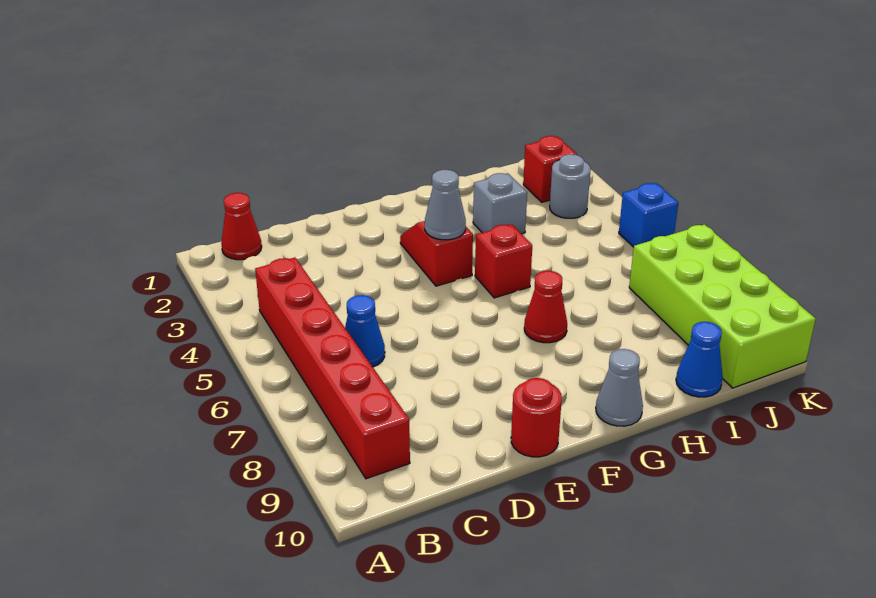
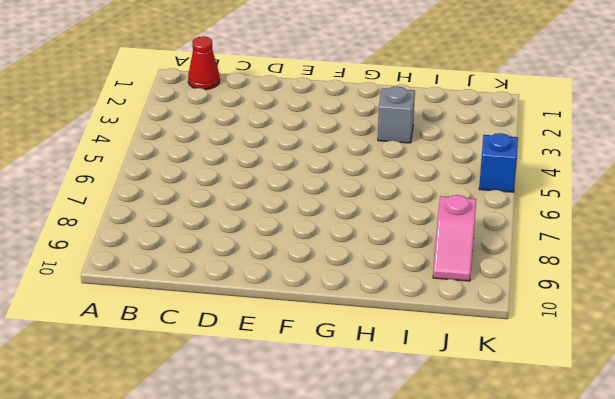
pink 1x2 slope [433,195,477,281] -> lime 2x4 brick [629,224,816,388]
none -> red 1x6 brick [255,258,410,479]
none -> blue 1x1 cone [345,295,385,367]
none -> red 1x1 round brick [511,378,562,457]

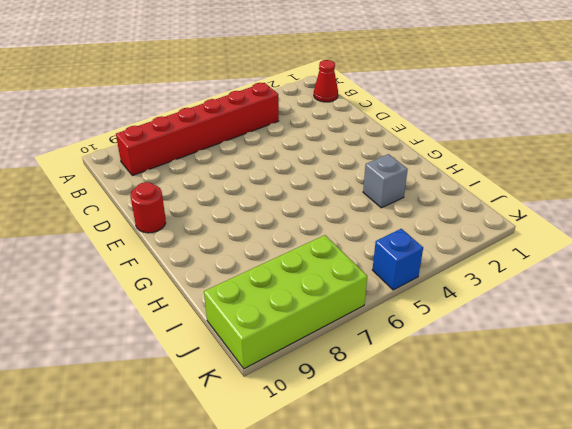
none -> blue 1x1 cone [345,295,385,367]
none -> red 1x2 slope [400,221,473,286]
none -> red 1x1 brick [475,224,532,298]

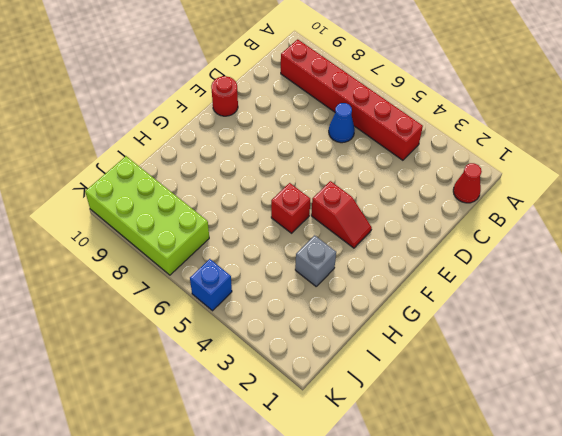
none -> red 1x1 cone [524,271,567,343]
none -> grey 1x1 cone [596,349,643,426]
none -> blue 1x1 cone [676,322,723,397]

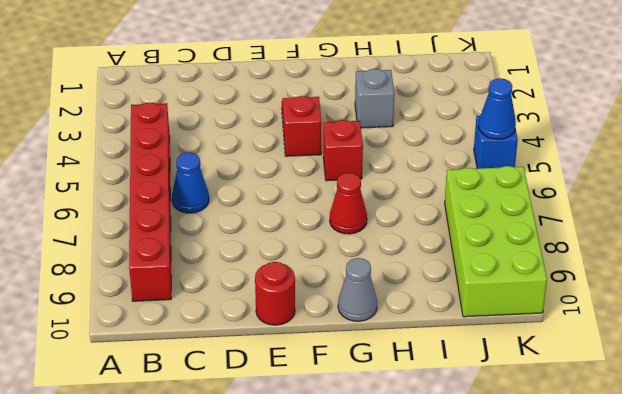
blue 1x1 cone [479,78,516,139] -> blue 1x1 cone moved to [676,322,723,397]
none -> red 1x1 cone [221,193,262,260]
none -> red 1x1 brick [523,136,577,202]
none -> grey 1x1 round brick [550,154,591,218]

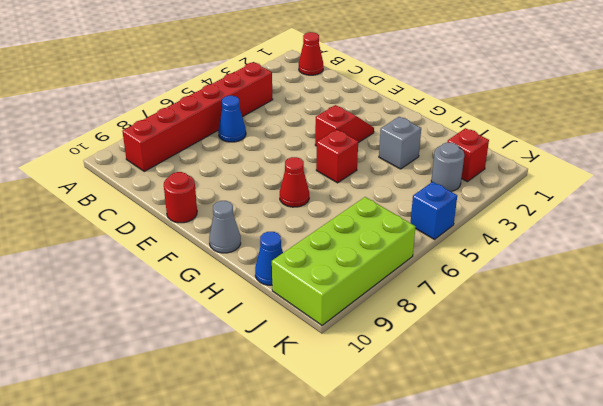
none -> grey 1x1 cone [425,170,466,240]

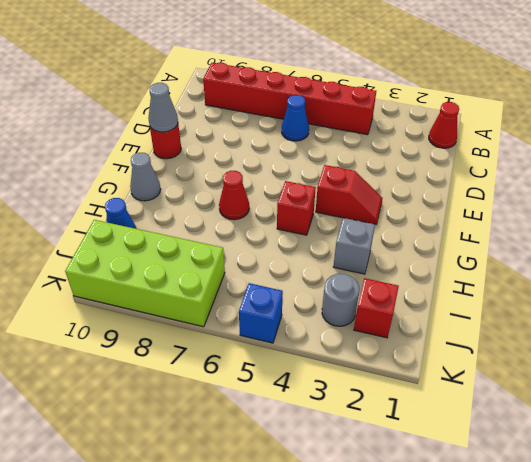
grey 1x1 cone [148,83,178,132] -> grey 1x1 cone moved to [425,170,466,240]

